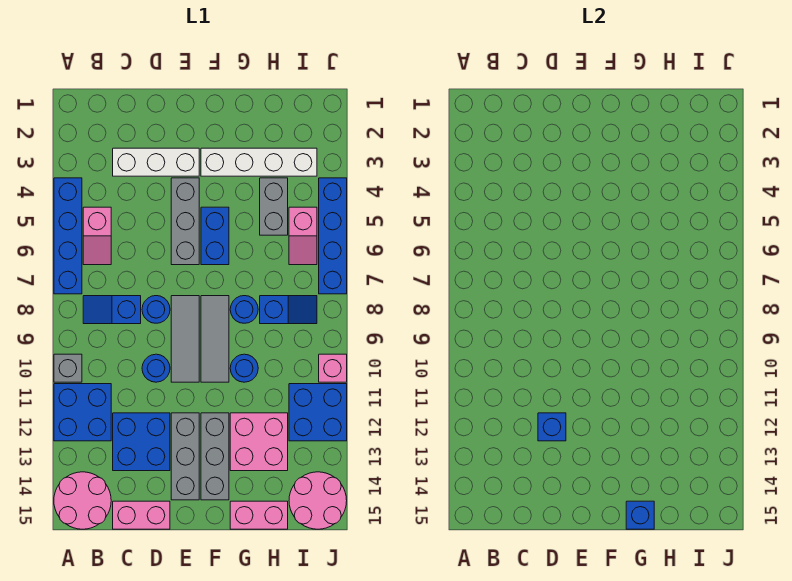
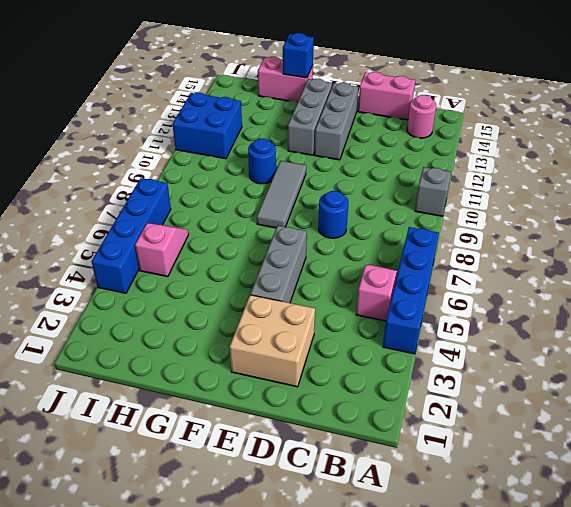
pink 1x1 round brick [407,95,436,138] -> pink 2x2 round brick [54,472,111,529]
tan 2x2 brick [230,295,315,387] -> white 1x3 brick [113,148,199,176]
none -> blue 2x2 brick [54,384,111,441]
none -> blue 1x2 slope [83,296,141,324]
none -> blue 2x2 brick [113,413,170,471]
none -> blue 1x1 round brick [142,354,170,382]

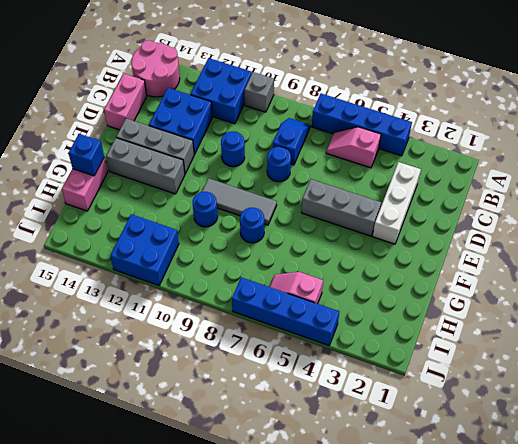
none -> grey 1x3 tile [171,296,199,382]
none -> white 1x4 brick [201,148,317,176]
none -> blue 1x2 brick [201,207,229,265]
none -> pink 2x2 brick [230,413,288,471]

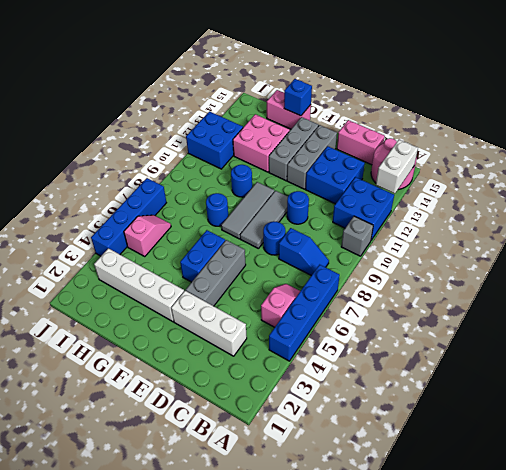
white 1x2 brick [376,140,418,194] -> none
none -> grey 1x2 brick [260,178,288,235]
none -> blue 1x2 slope [260,296,317,324]
none -> pink 2x2 round brick [289,472,347,529]
none -> pink 1x1 brick [319,354,347,382]

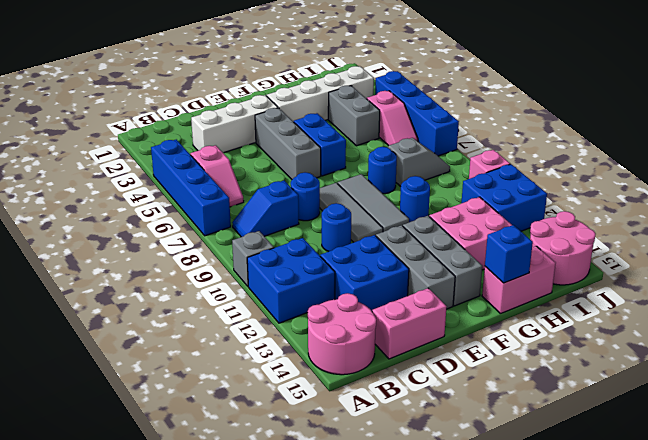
grey 1x2 slope [388,138,450,187] -> blue 1x2 slope [260,296,317,324]
none -> blue 1x1 brick [538,413,566,441]

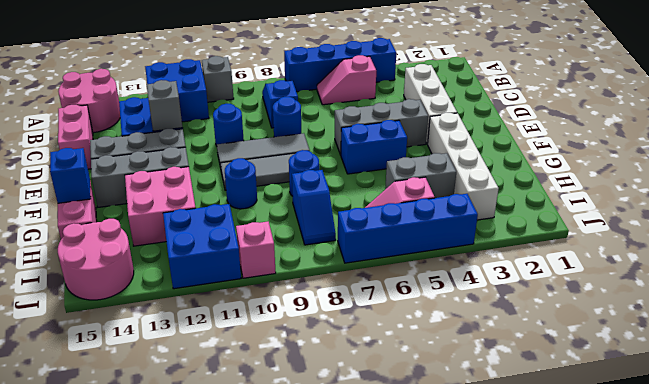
grey 1x1 brick [147,80,182,131] -> blue 1x1 brick [538,413,566,441]

